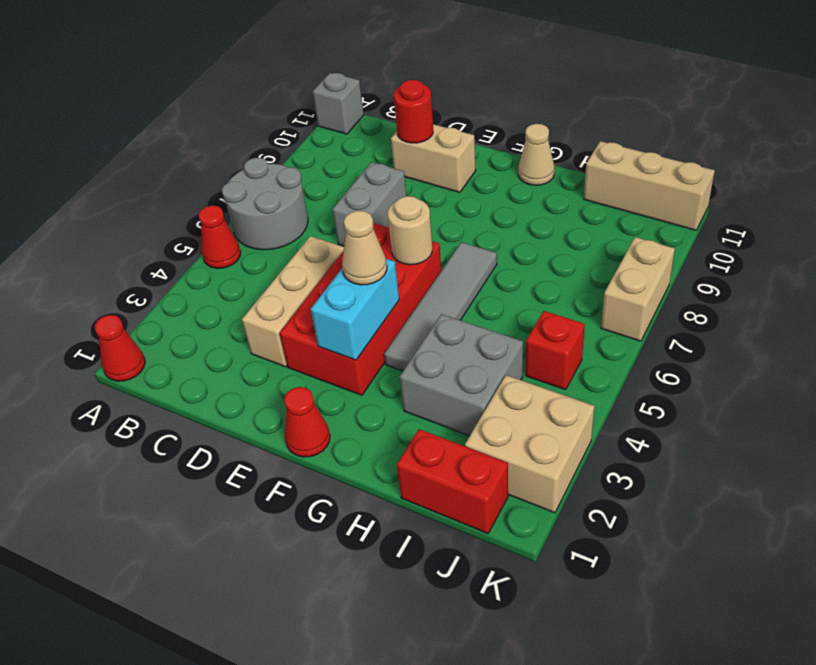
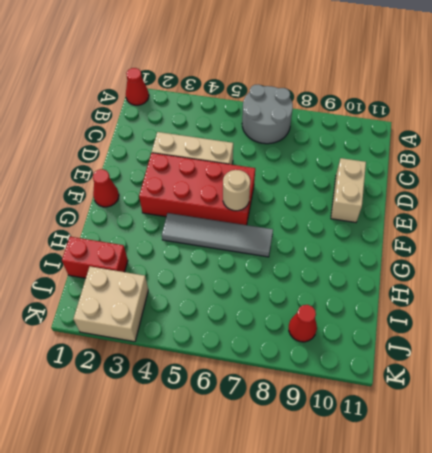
red 1x2 brick [62,237,128,278] -> red 1x2 brick turned to [397,429,508,533]
red 1x1 cone [289,305,317,342] -> red 1x1 cone moved to [198,205,241,268]
none -> grey 1x1 brick [313,73,364,134]
none -> grey 1x2 brick [333,162,406,246]
none -> tan 1x1 cone [518,124,555,185]

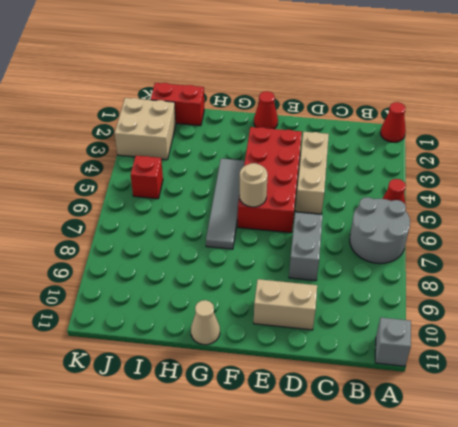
none -> grey 2x2 brick [400,314,523,436]
none -> tan 1x3 brick [584,141,715,230]
none -> tan 1x2 brick [601,237,675,341]

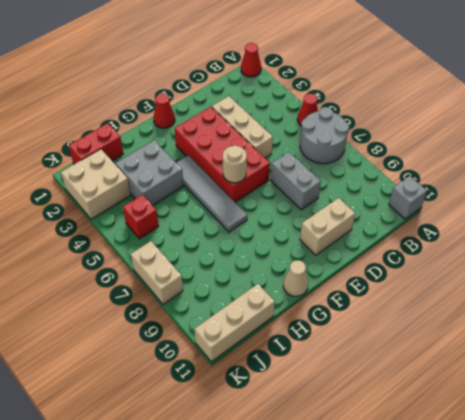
none -> red 1x1 round brick [394,80,433,143]
none -> cyan 1x2 brick [311,259,399,360]
none -> tan 1x1 cone [342,211,387,285]

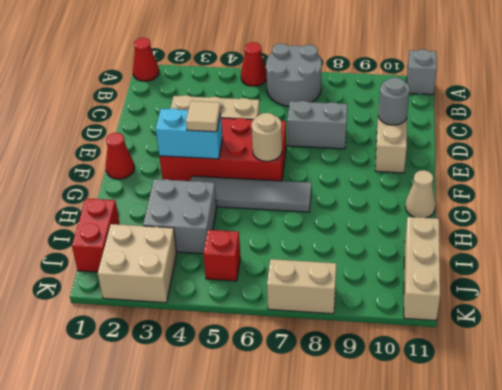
grey 1x1 round brick [378,77,410,125] -> red 1x1 round brick [394,80,433,143]
tan 1x1 tile [186,101,221,132] -> tan 1x1 cone [342,211,387,285]

